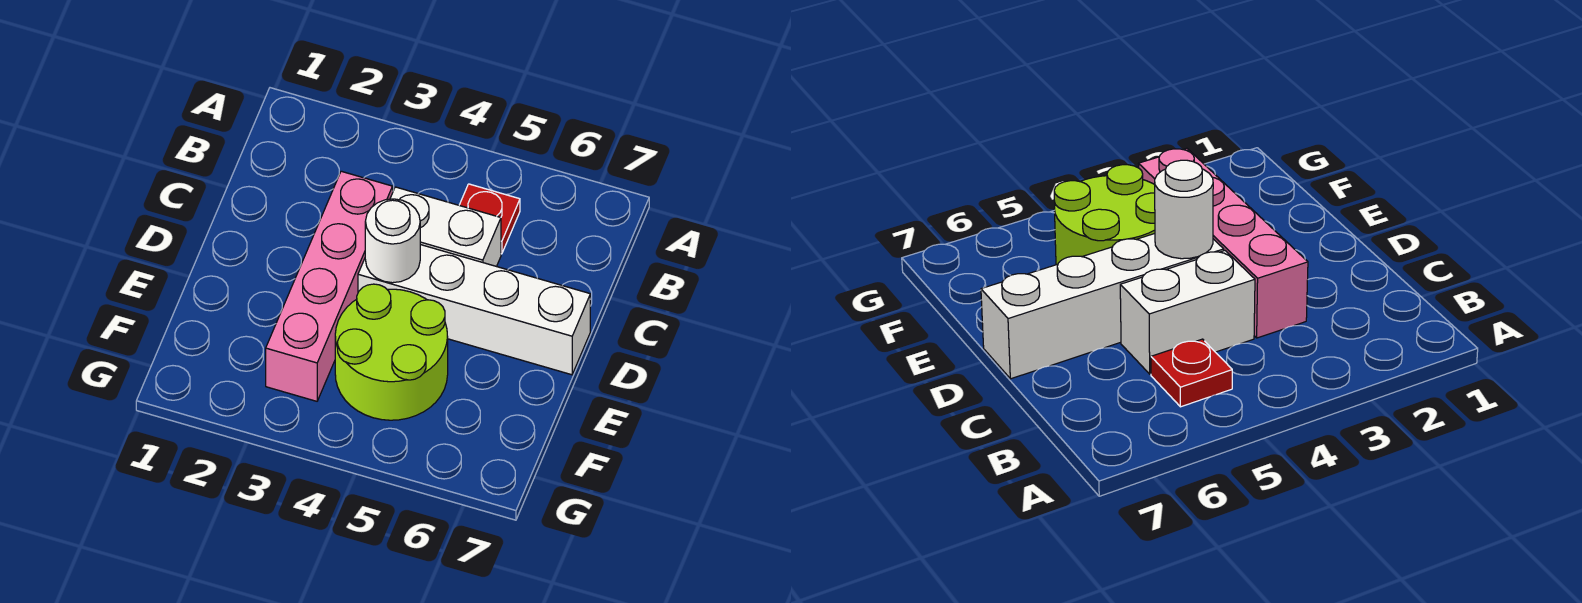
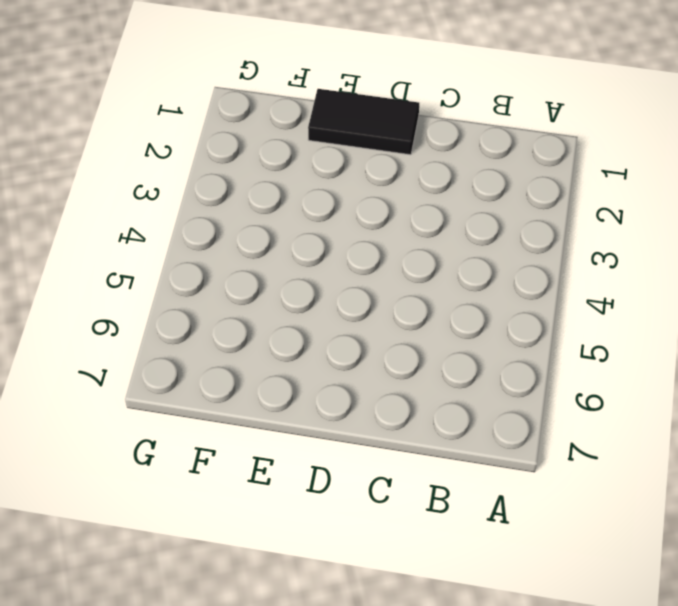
black 1x2 tile [308,89,419,155] -> none
none -> red 1x1 plate [459,184,520,254]
none -> pink 1x4 brick [266,171,393,401]

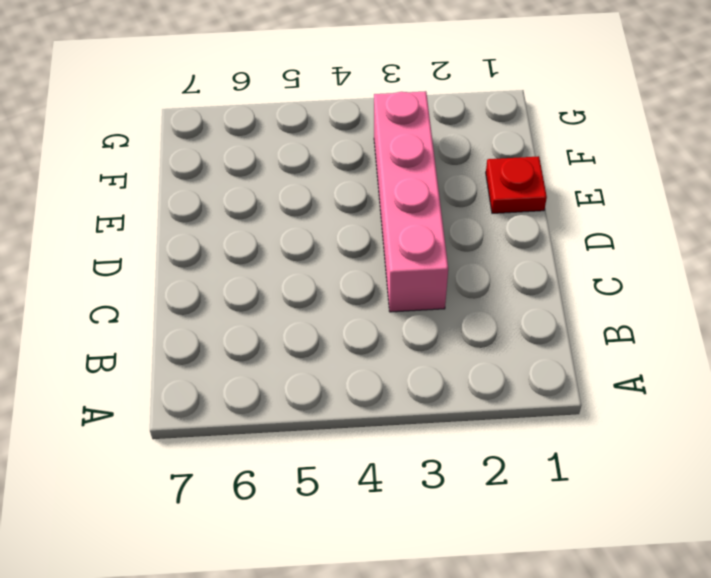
red 1x1 plate [486,156,547,213] -> red 1x1 plate moved to [459,184,520,254]
none -> white 1x2 brick [390,187,501,266]
none -> white 1x4 brick [358,245,590,375]

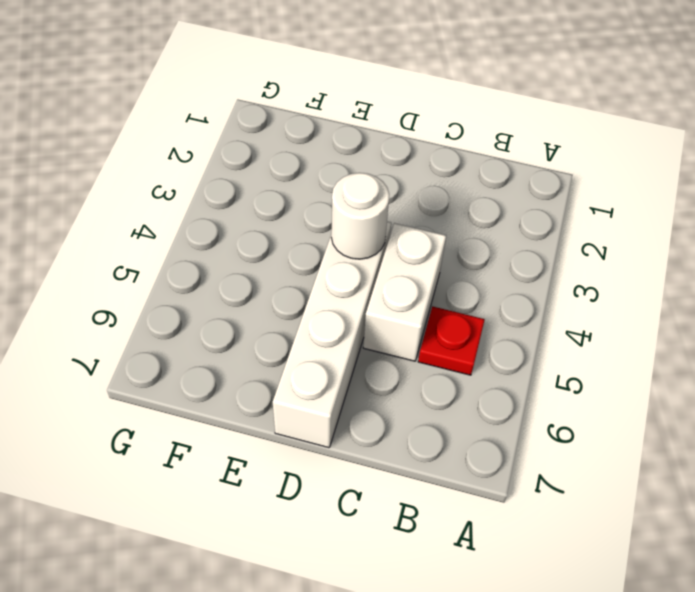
none -> pink 1x4 brick [266,171,393,401]
none -> lime 2x2 round brick [335,284,448,420]

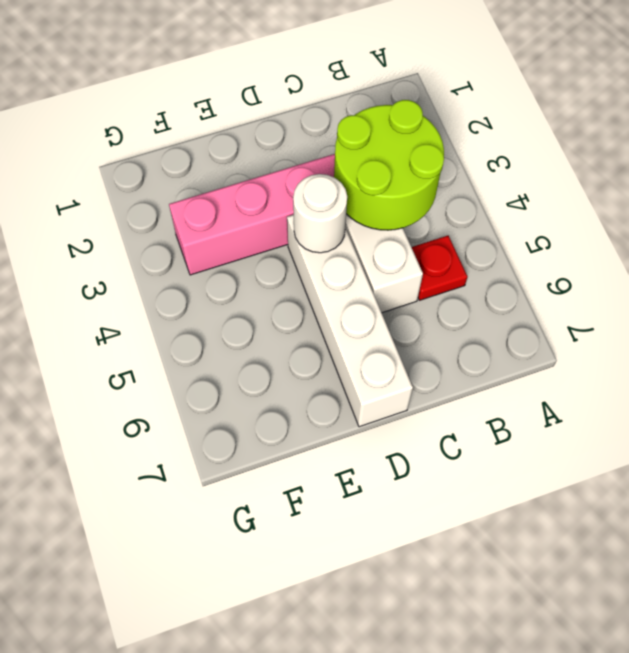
lime 2x2 round brick [334,100,444,230] -> lime 2x2 round brick moved to [335,284,448,420]

